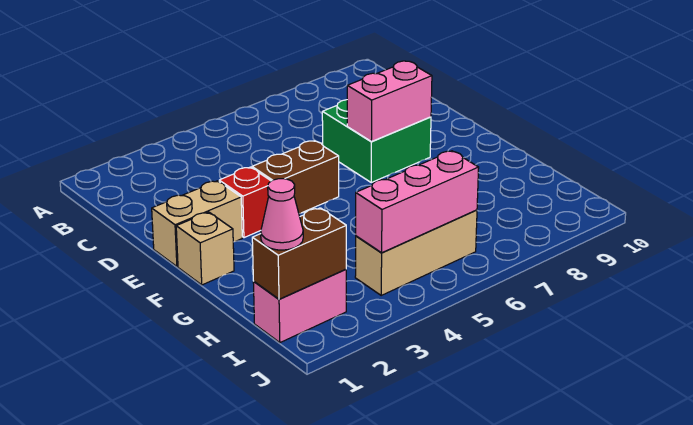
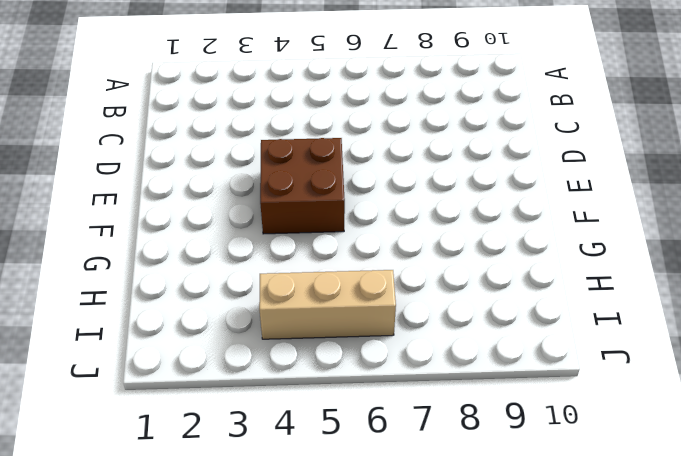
brown 2x2 brick [260,138,345,234] -> brown 1x2 brick [252,141,339,214]
none -> green 2x2 brick [322,100,431,182]
none -> tan 1x2 brick [152,181,242,267]

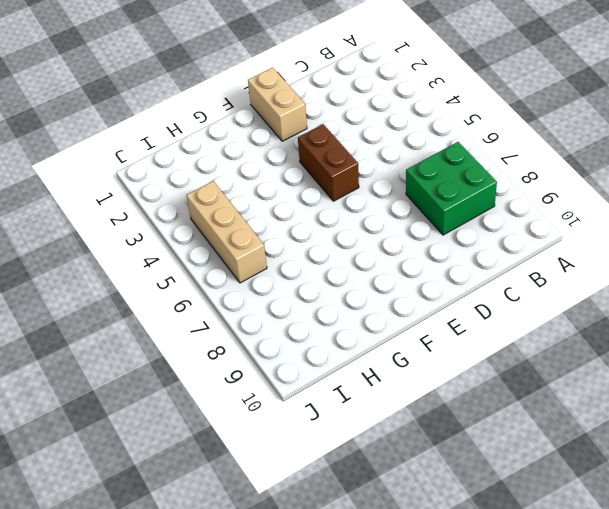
green 2x2 brick [406,142,497,235] -> green 2x2 brick moved to [322,100,431,182]
none -> red 1x1 brick [219,167,271,238]
none -> tan 1x1 brick [176,212,234,285]

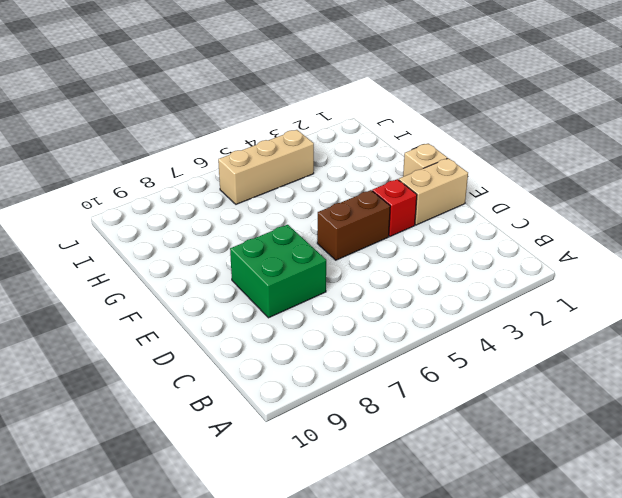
none -> pink 1x2 brick [253,269,346,343]
none -> pink 1x2 brick [347,61,432,142]

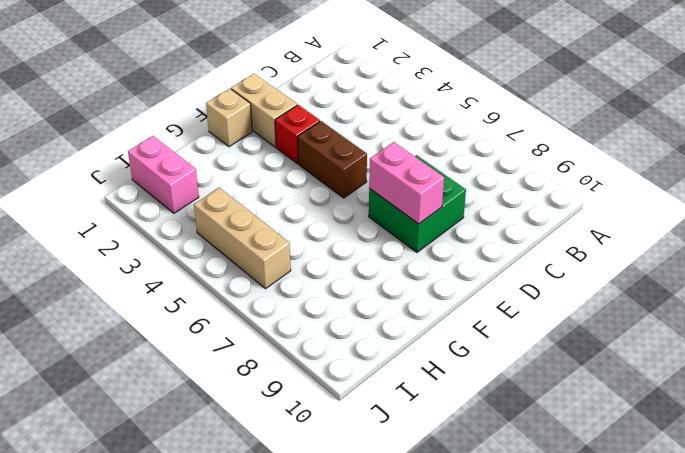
none -> brown 1x2 brick [252,208,346,299]
none -> pink 1x3 brick [356,151,479,253]

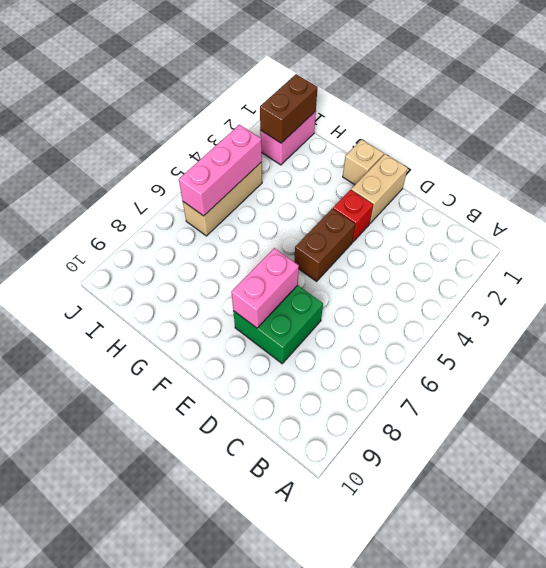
none -> pink 1x1 cone [261,179,303,250]

